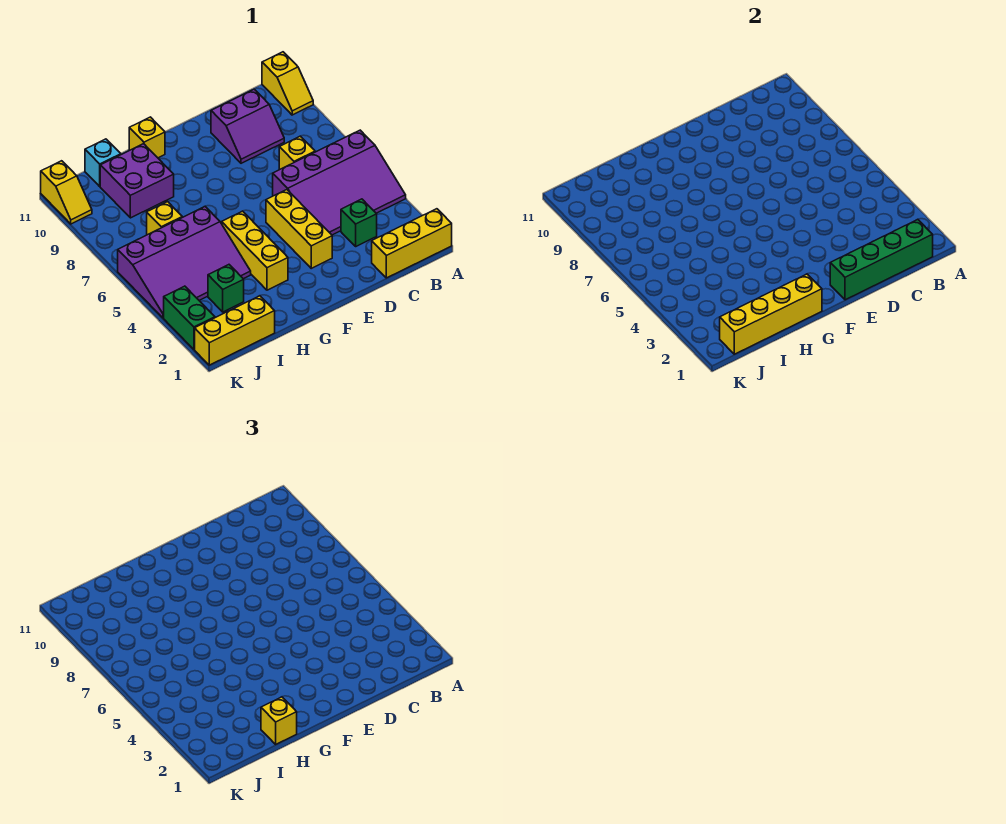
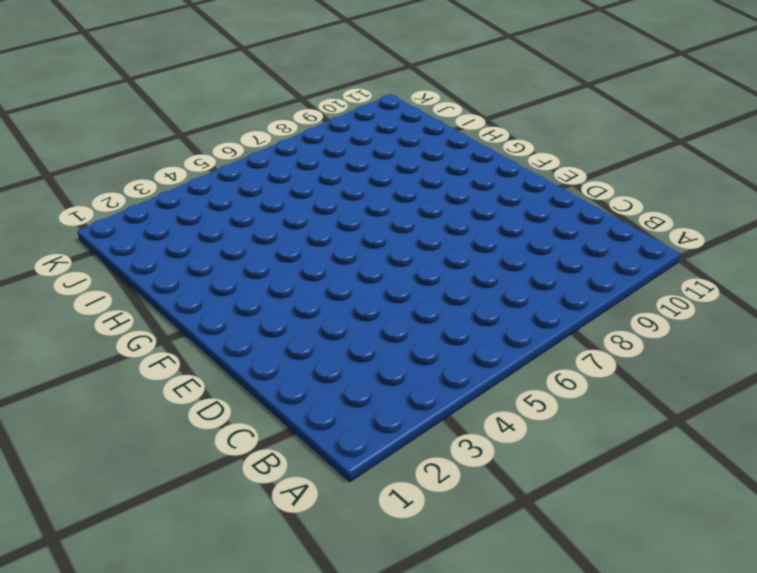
none -> yellow 1x3 brick [372,209,452,278]
none -> purple 3x4 slope [273,130,406,235]
none -> yellow 1x2 slope [262,52,313,115]

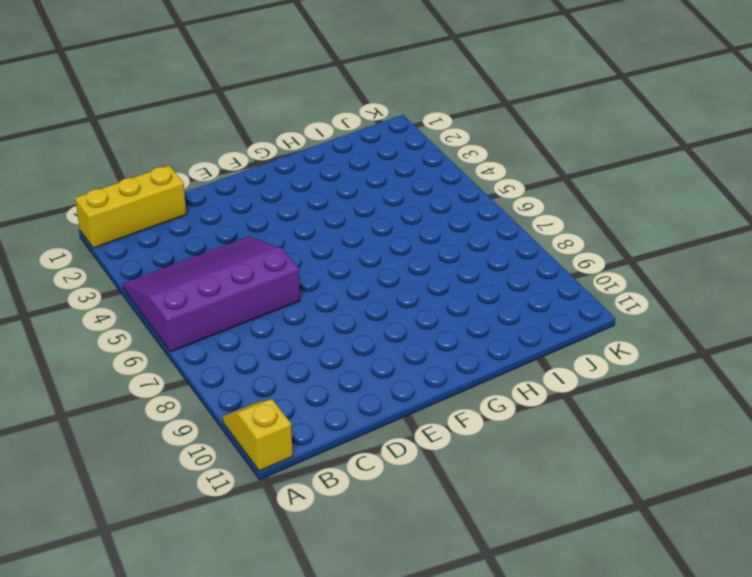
none -> green 1x1 brick [341,199,377,246]
none -> yellow 1x1 brick [279,136,315,169]
none -> purple 2x2 slope [211,89,284,163]

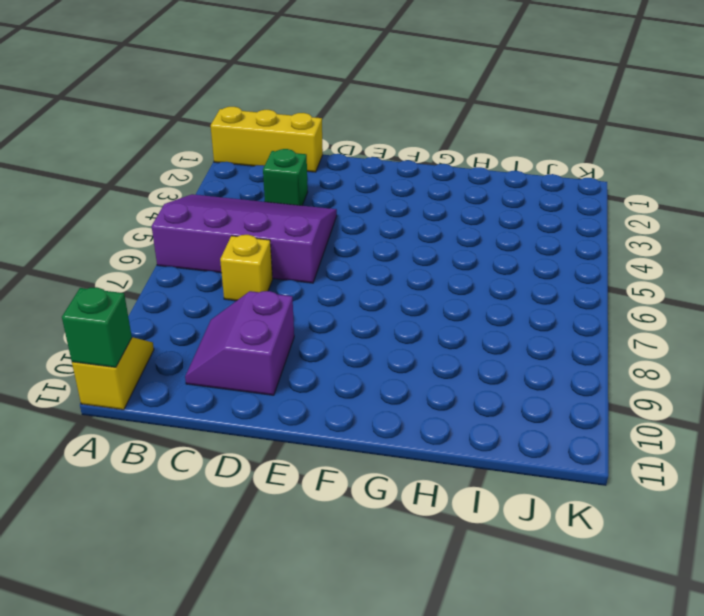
green 1x1 brick [62,287,132,367] -> green 1x1 brick moved to [208,265,244,312]
purple 2x2 slope [185,291,294,395] -> purple 2x2 slope turned to [211,89,284,163]
none -> yellow 1x3 brick [266,190,332,268]
none -> yellow 1x3 brick [222,211,288,290]
none -> yellow 1x1 brick [129,117,165,158]

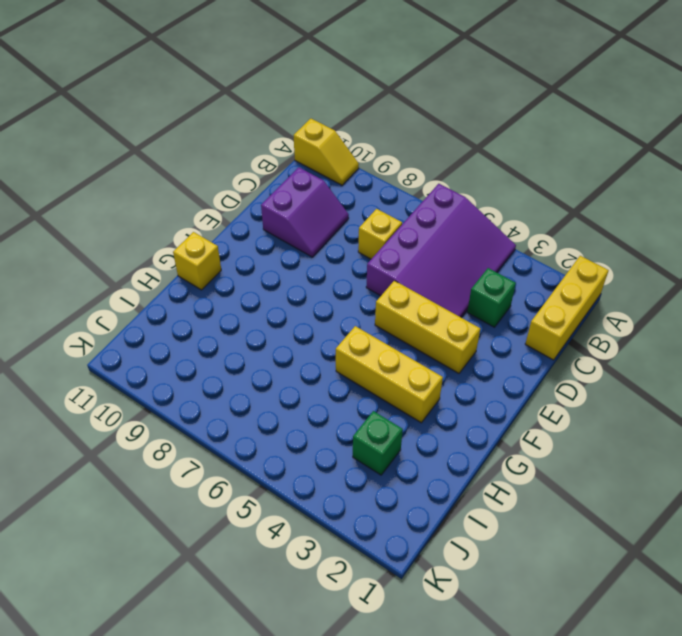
none -> purple 3x4 slope [118,207,251,318]
none -> purple 2x2 brick [100,144,174,218]
none -> yellow 1x3 brick [195,296,275,365]

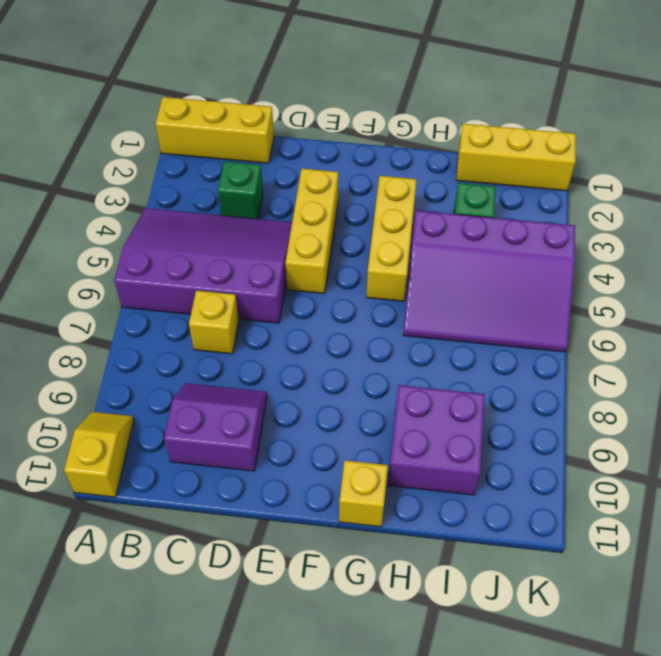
purple 3x4 slope [403,210,575,352] -> purple 3x4 slope turned to [118,207,251,318]
none -> yellow 1x1 brick [147,202,182,235]
none -> cyan 1x1 brick [85,139,121,186]
none -> green 1x2 brick [164,286,215,349]

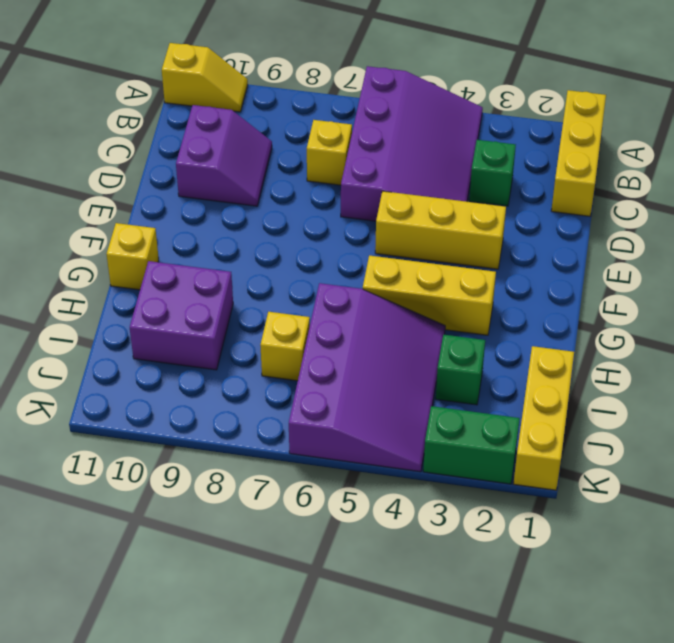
none -> cyan 1x1 brick [85,139,121,186]
none -> yellow 1x2 slope [41,161,92,224]
none -> green 1x4 brick [830,219,933,300]

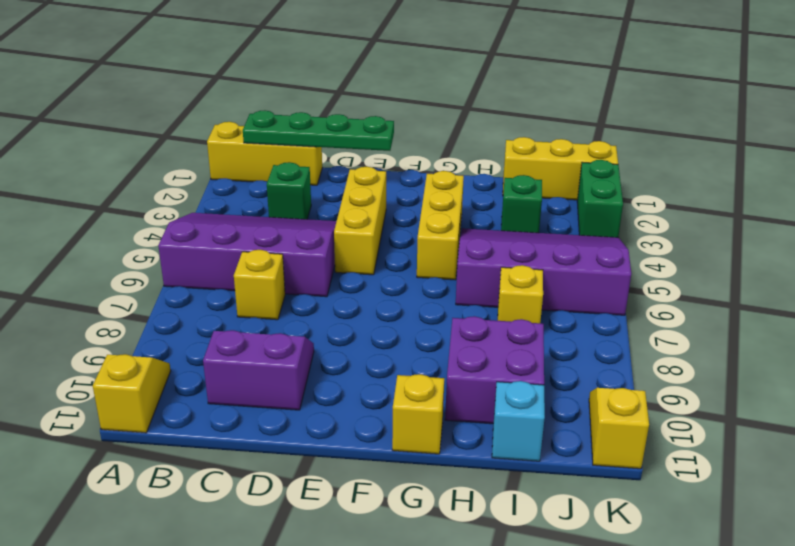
green 1x4 plate [243,110,394,151] -> green 1x4 brick [830,219,933,300]
none -> yellow 1x4 brick [720,274,822,354]
none -> yellow 1x1 brick [261,697,297,744]

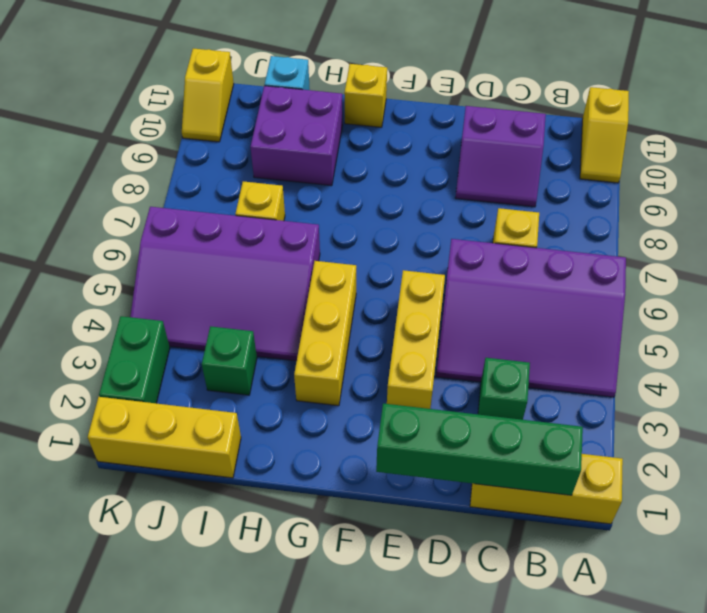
none -> yellow 1x4 brick [720,274,822,354]
none -> yellow 1x1 brick [261,697,297,744]

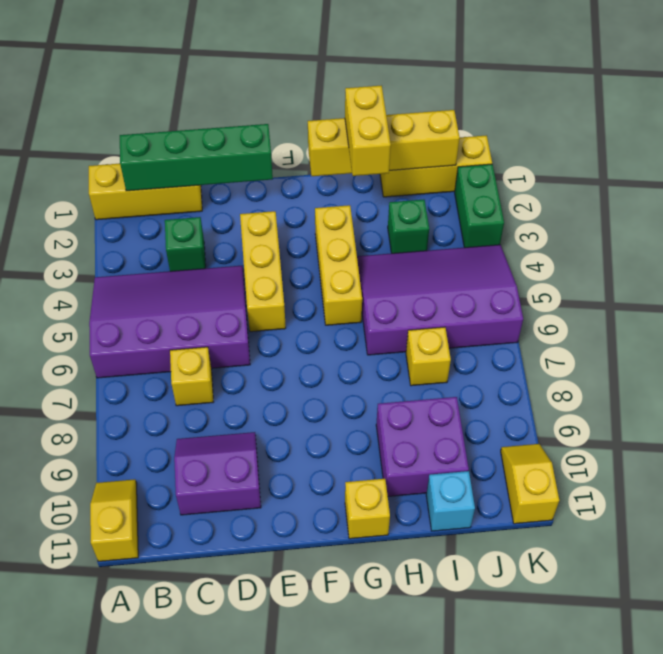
yellow 1x2 brick [345,86,391,176] -> yellow 1x1 brick [261,697,297,744]

